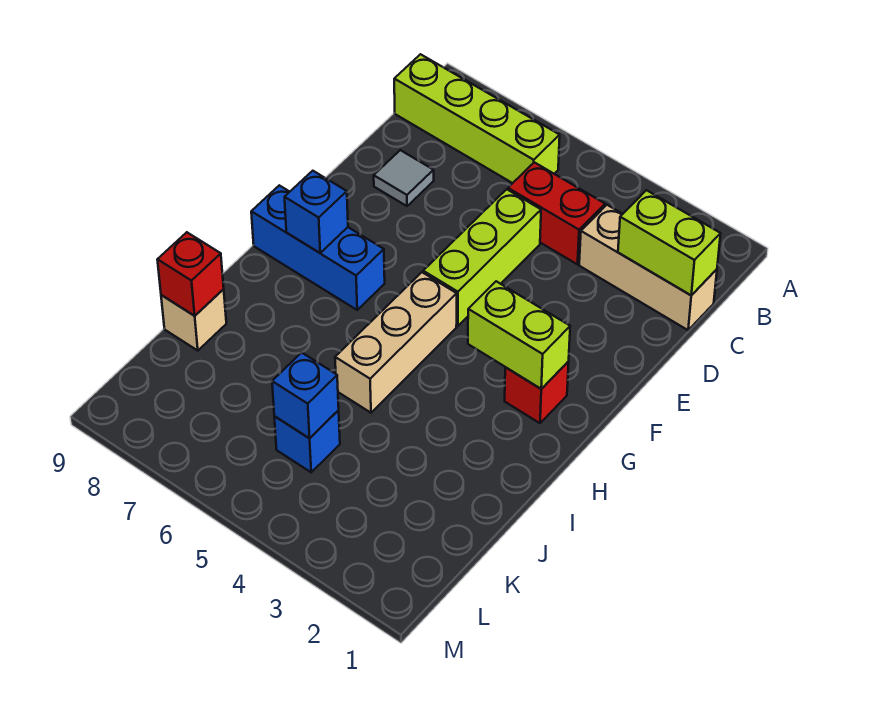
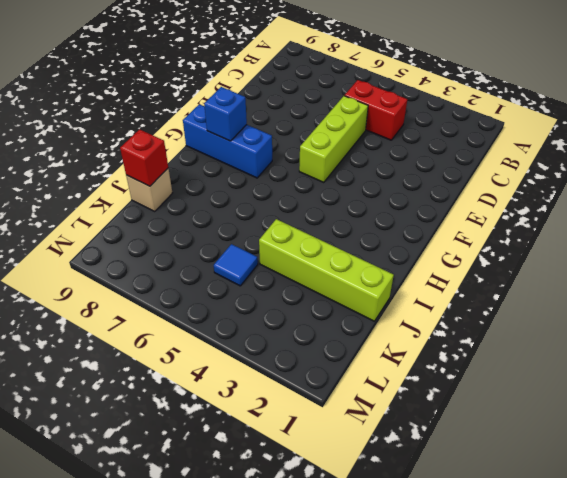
lime 1x4 brick [259,219,394,321] -> lime 1x4 brick moved to [394,54,560,183]
blue 1x1 tile [214,244,258,286] -> blue 1x1 brick [274,410,340,472]
none -> tan 1x3 brick [579,205,717,330]
none -> grey 1x1 tile [374,150,434,206]
none -> red 1x1 brick [505,362,569,423]

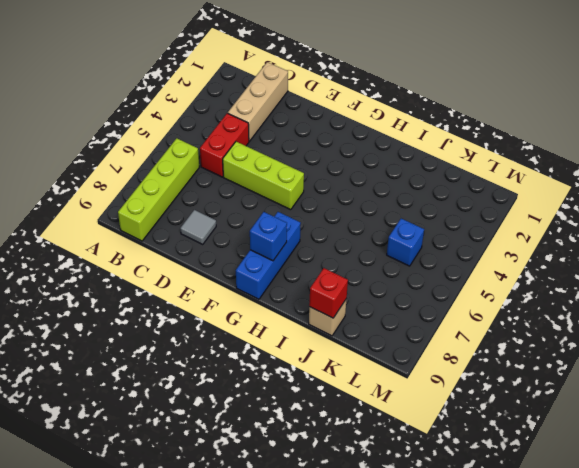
none -> red 1x1 brick [505,362,569,423]
none -> tan 1x3 brick [335,272,457,413]
none -> lime 1x2 brick [618,190,721,295]

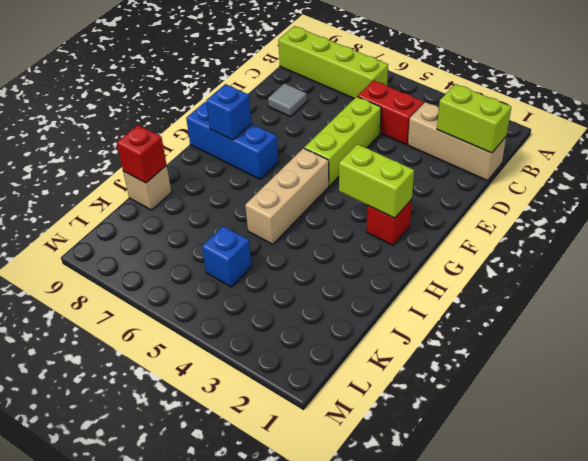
none -> blue 1x1 brick [272,353,339,438]

